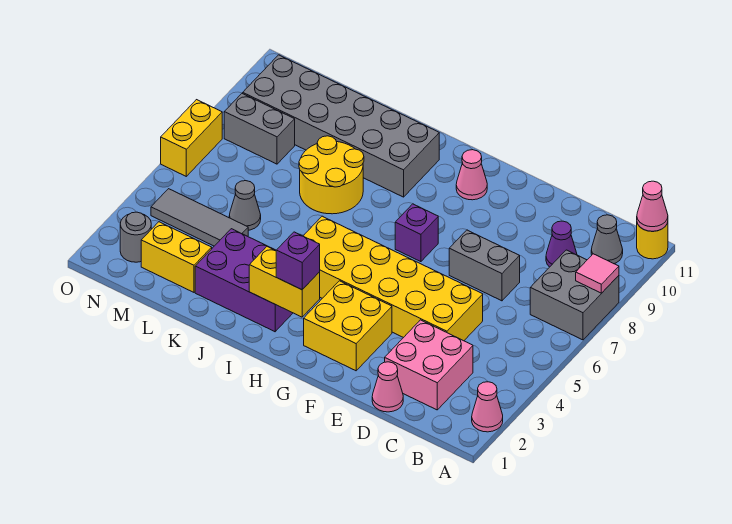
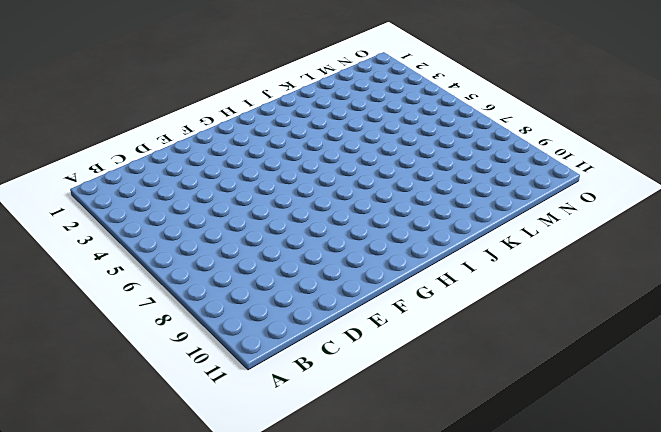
none -> pink 1x1 cone [472,382,503,432]
none -> grey 2x2 brick [530,250,619,340]
none -> yellow 1x1 round brick [637,222,668,259]

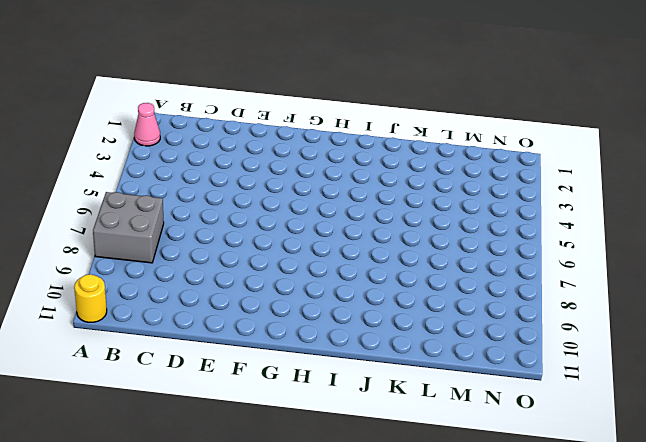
none -> grey 1x1 cone [591,215,623,264]
none -> pink 2x2 brick [385,320,473,410]
none -> purple 1x1 cone [546,221,577,267]

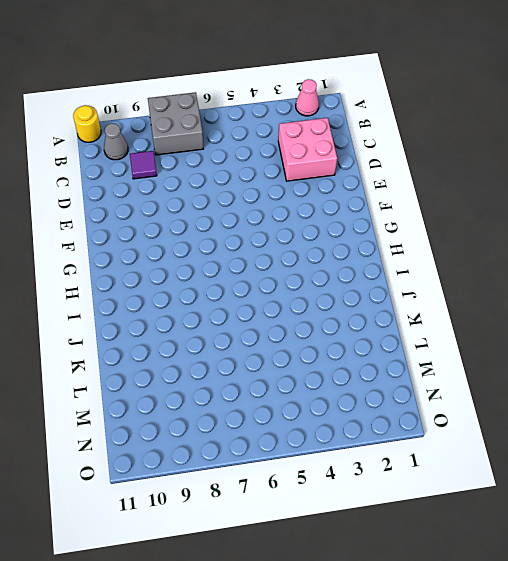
purple 1x1 tile [130,151,157,179] -> purple 1x1 cone [546,221,577,267]
none -> pink 1x1 cone [372,362,403,412]
none -> yellow 2x6 brick [303,216,483,341]
none -> grey 1x2 brick [449,230,520,301]

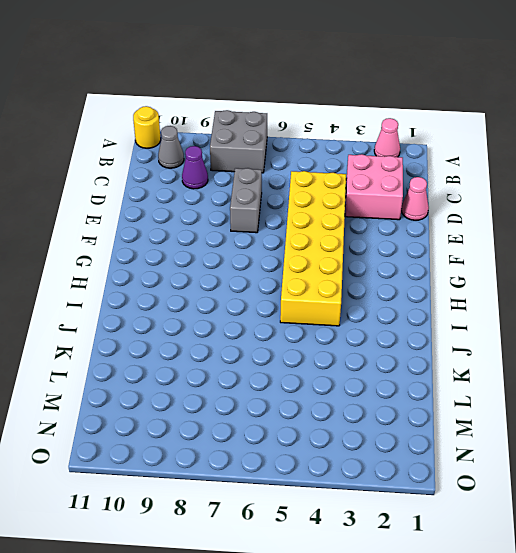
none -> yellow 2x2 brick [304,281,392,371]
none -> purple 1x1 brick [395,204,438,262]
none -> pink 1x1 cone [456,150,487,200]

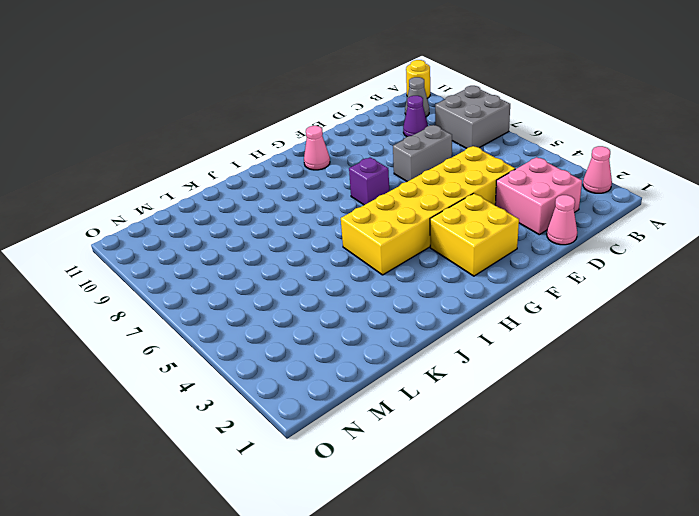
none -> purple 2x3 brick [195,229,293,332]
none -> grey 2x6 brick [243,55,439,197]
none -> yellow 2x2 round brick [299,136,364,214]

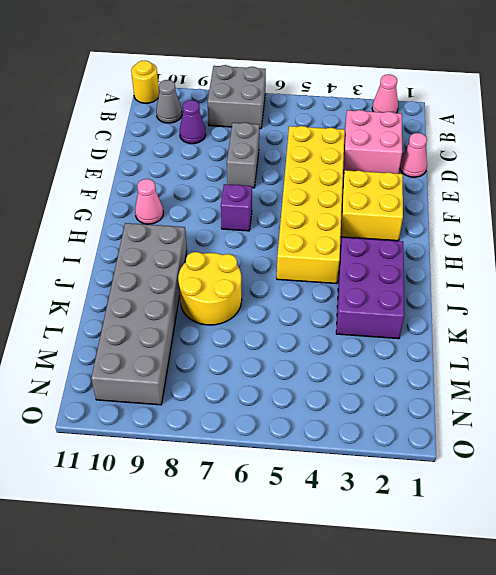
none -> yellow 1x2 brick [141,222,212,292]
none -> grey 1x3 tile [151,189,248,246]
none -> grey 1x1 cone [229,181,261,230]

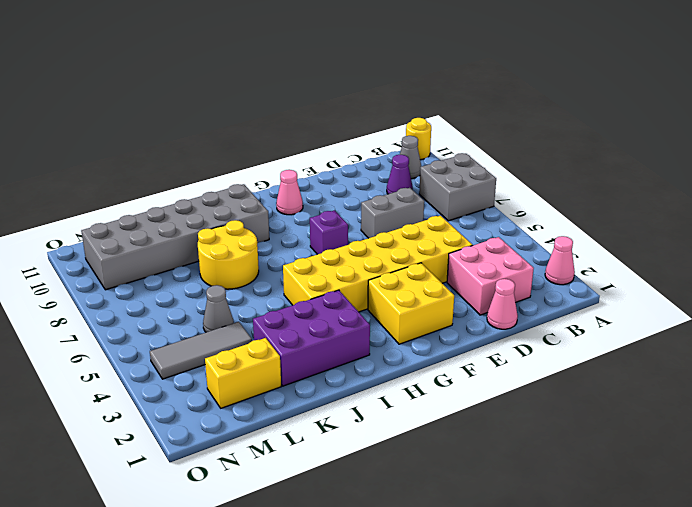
none -> grey 1x2 brick [224,93,295,164]
none -> grey 1x1 round brick [120,212,151,262]
none -> yellow 1x2 brick [161,100,222,176]

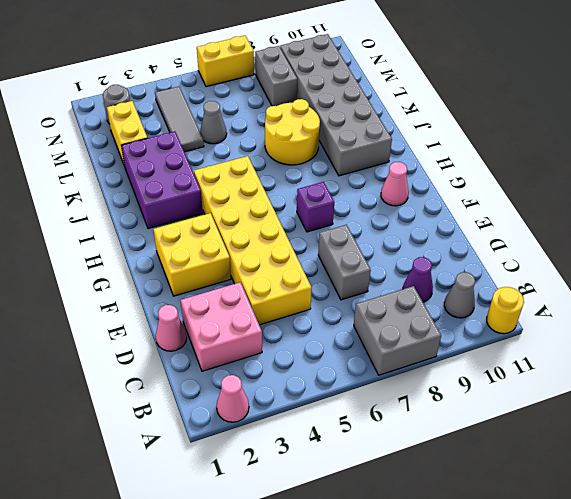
none -> pink 1x1 tile [576,254,619,293]
none -> pink 1x1 cone [637,181,668,231]
none -> yellow 1x2 brick [249,246,320,317]

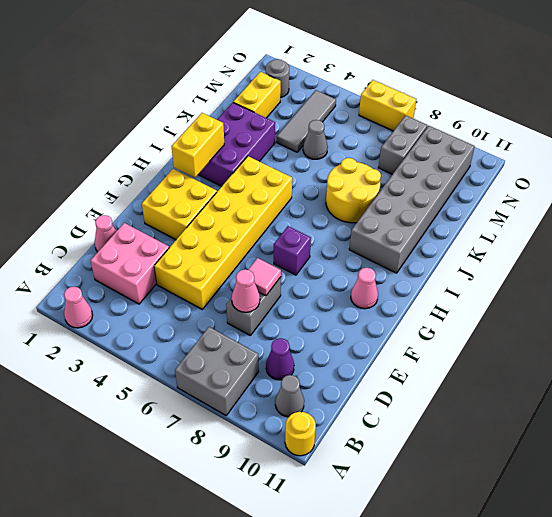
pink 1x1 cone [232,269,260,312] -> pink 1x1 cone moved to [637,181,668,231]
pink 1x1 tile [248,258,281,296] -> pink 1x1 tile moved to [576,254,619,293]
none -> purple 1x1 brick [276,232,320,290]

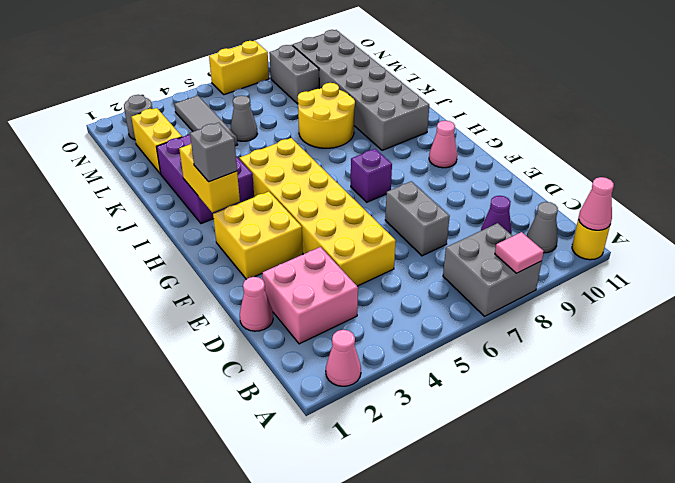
grey 1x1 brick [190,123,237,182] -> purple 1x1 brick [276,232,320,290]

